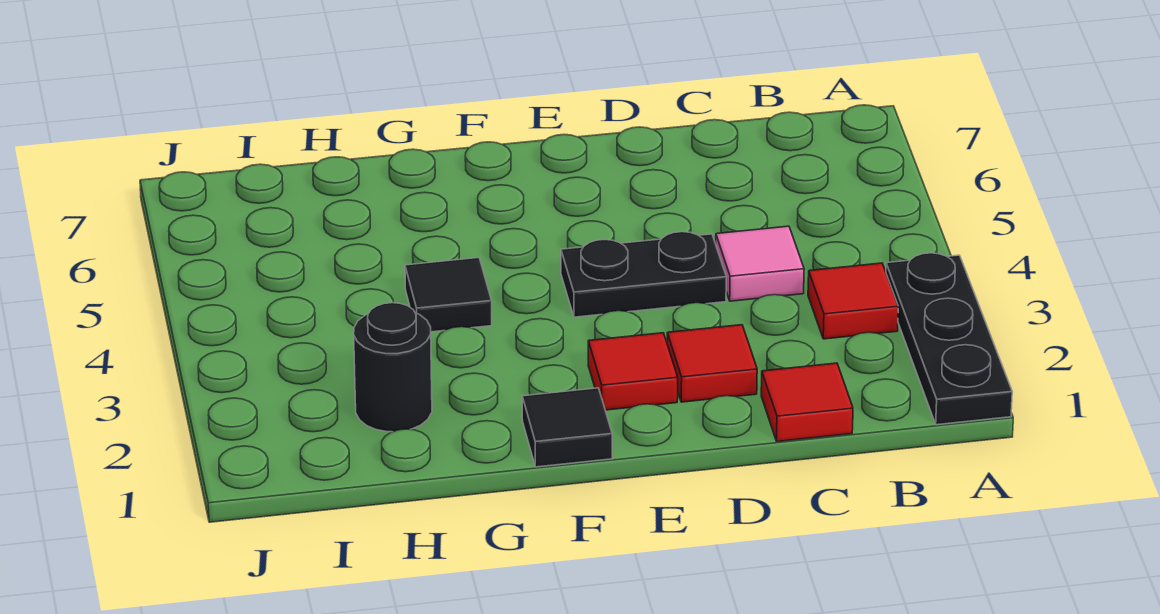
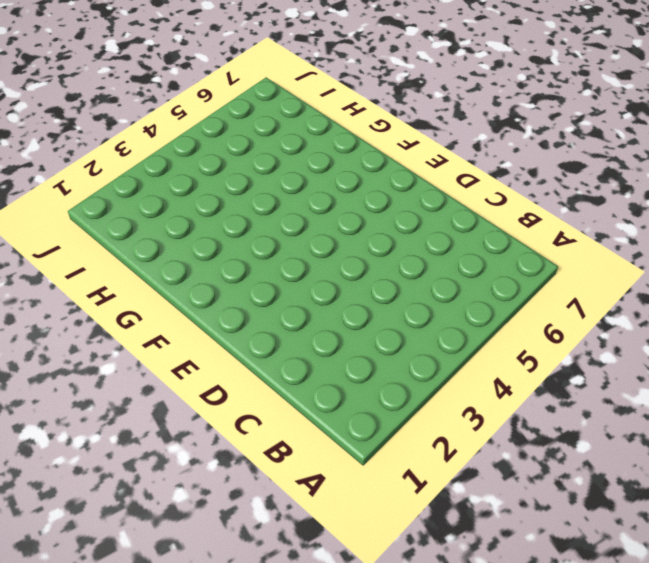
none -> black 1x3 plate [886,253,1012,425]
none -> red 1x1 tile [808,263,898,339]

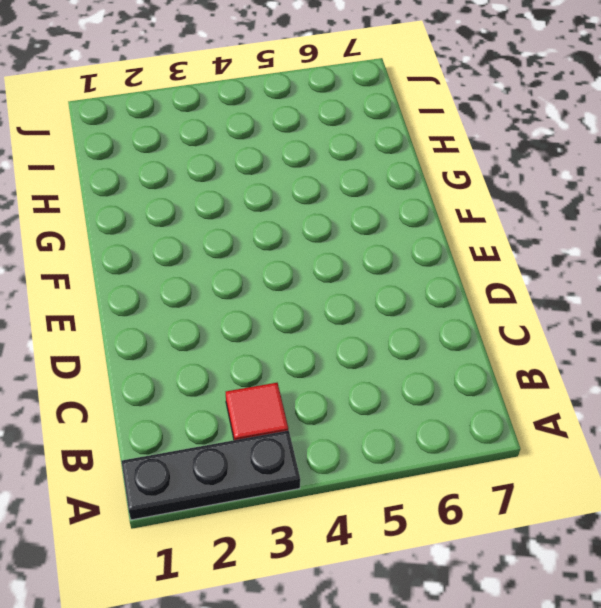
none -> red 1x1 tile [761,363,853,441]
none -> pink 1x1 tile [716,226,804,301]

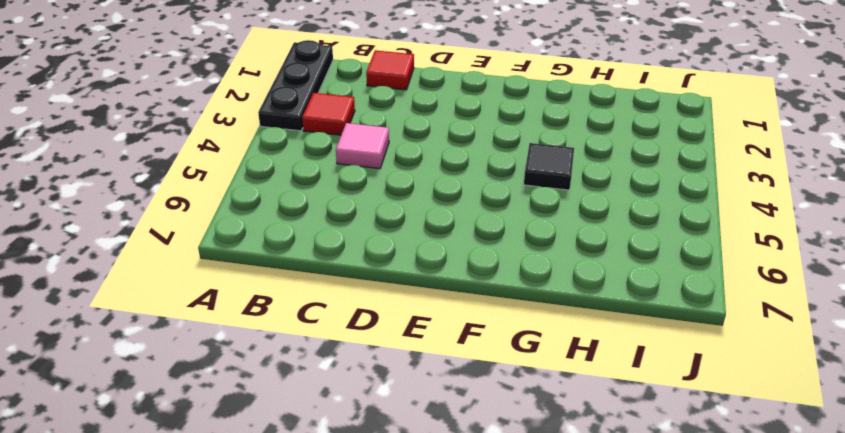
none -> red 1x1 tile [667,325,757,402]
none -> black 1x2 plate [561,232,726,317]

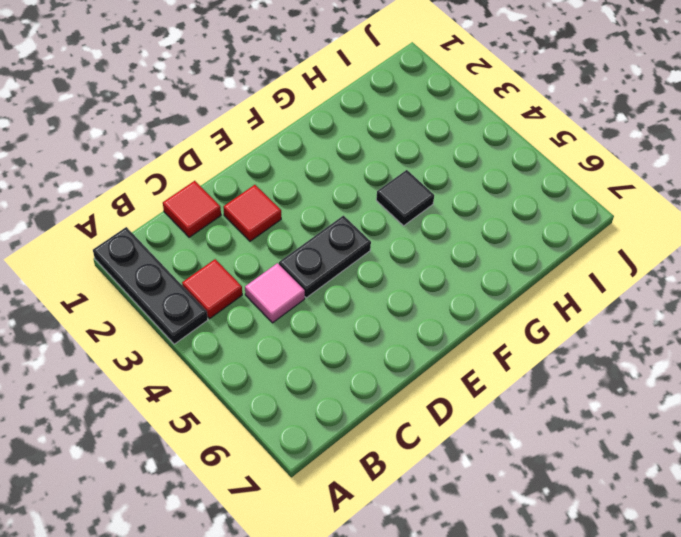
none -> red 1x1 tile [588,333,678,410]
none -> black 1x1 tile [522,388,612,467]

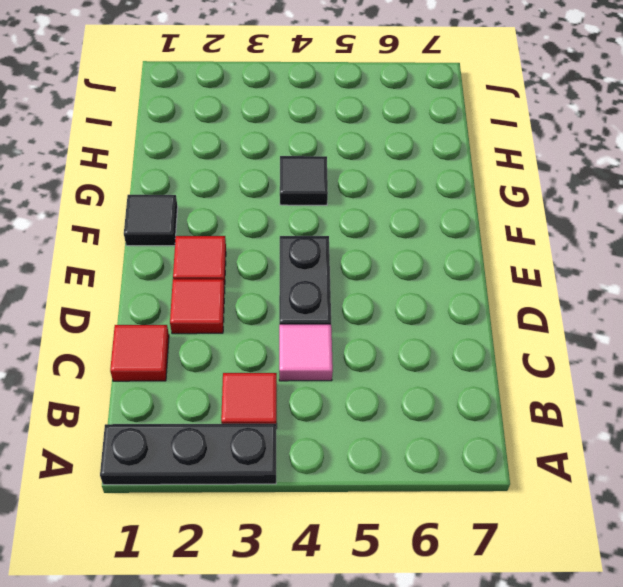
none -> black 1x1 round brick [354,303,432,432]

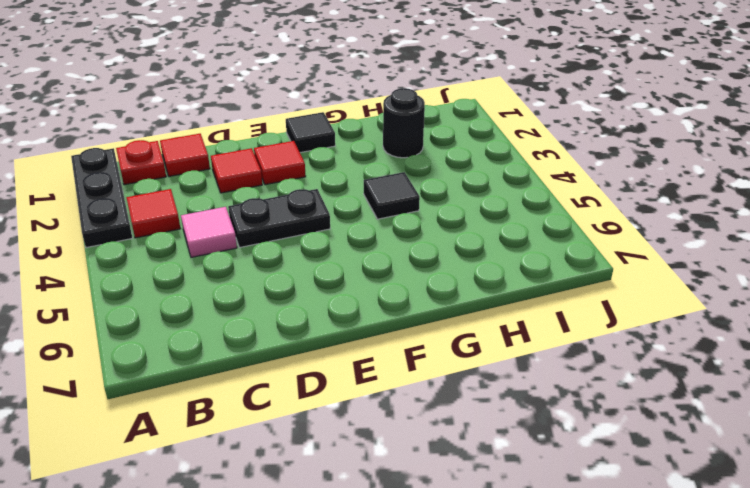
red 1x1 plate [116,140,166,185] -> none

